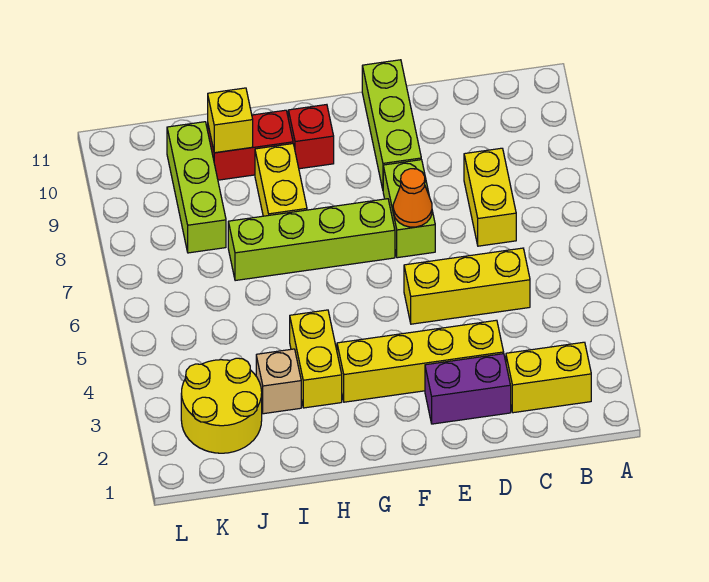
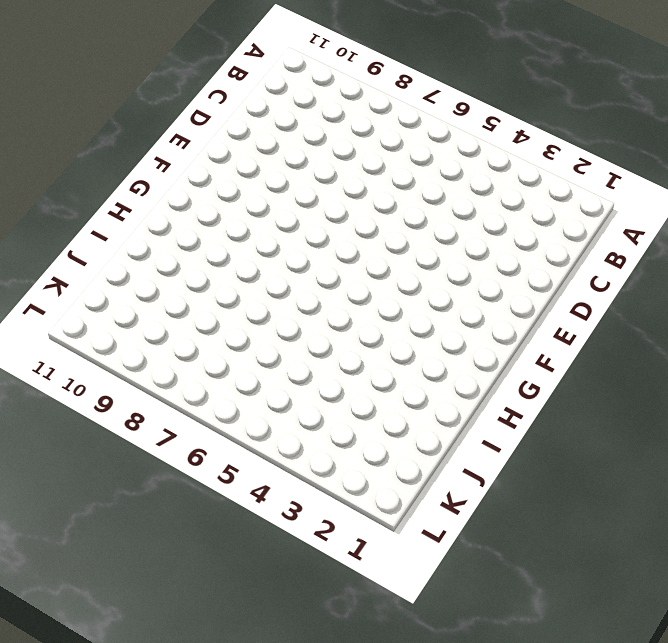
none -> yellow 1x2 brick [506,342,591,413]
none -> yellow 1x3 brick [404,248,530,324]
none -> yellow 1x2 brick [464,148,516,246]

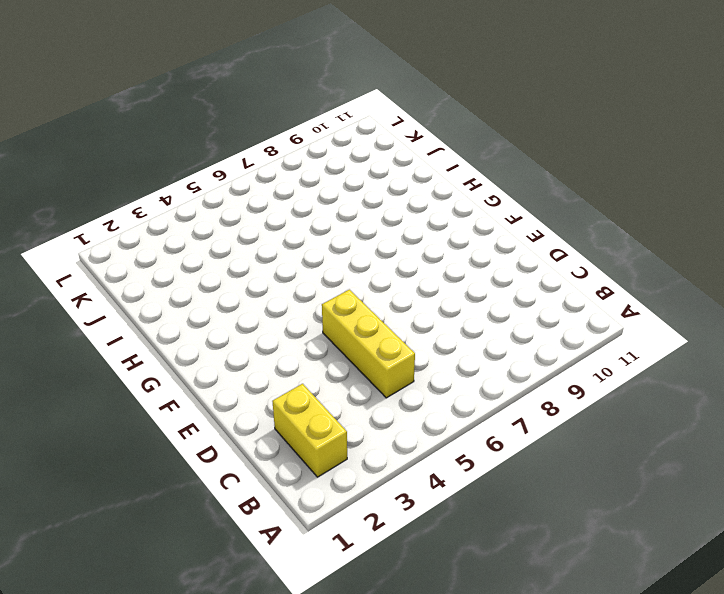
none -> yellow 1x2 brick [464,148,516,246]
none -> purple 1x2 brick [425,354,511,424]
none -> yellow 1x4 brick [337,320,504,402]

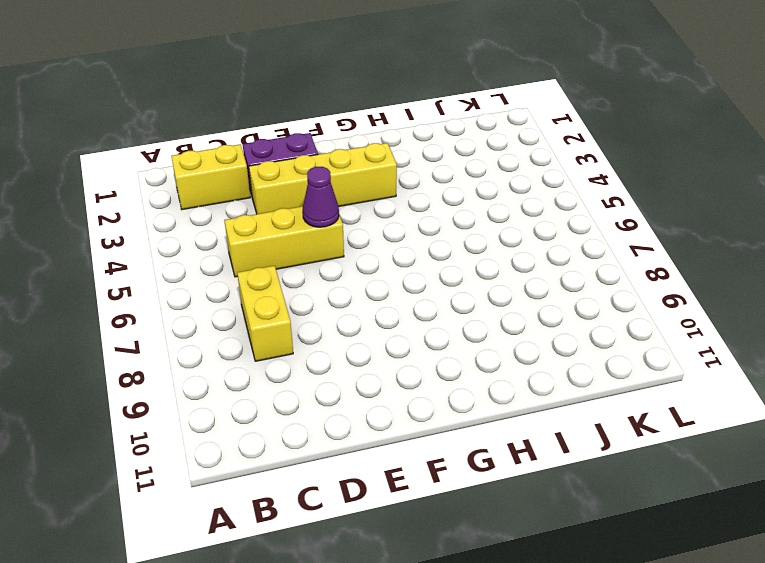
purple 1x1 cone [303,167,339,227] -> none
none -> lime 1x2 brick [383,160,435,258]
none -> lime 1x3 brick [362,60,421,189]
none -> lime 1x4 brick [228,199,395,281]

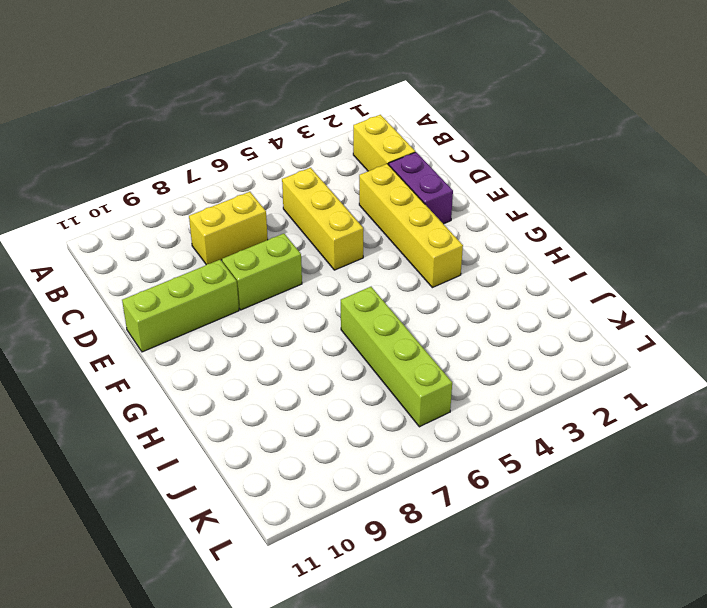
lime 1x4 brick [341,287,452,427] -> lime 1x4 brick moved to [228,199,395,281]
none -> red 1x1 brick [288,105,334,169]
none -> yellow 1x2 brick [290,310,342,408]
none -> yellow 1x2 brick [255,144,307,216]

